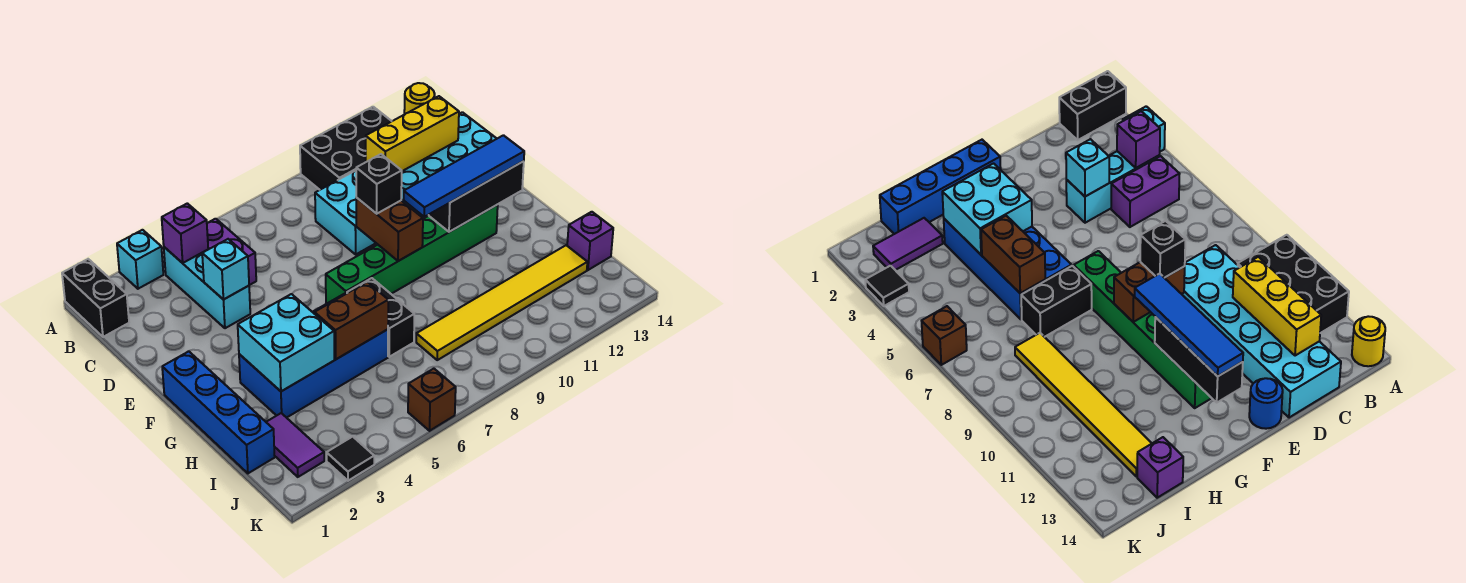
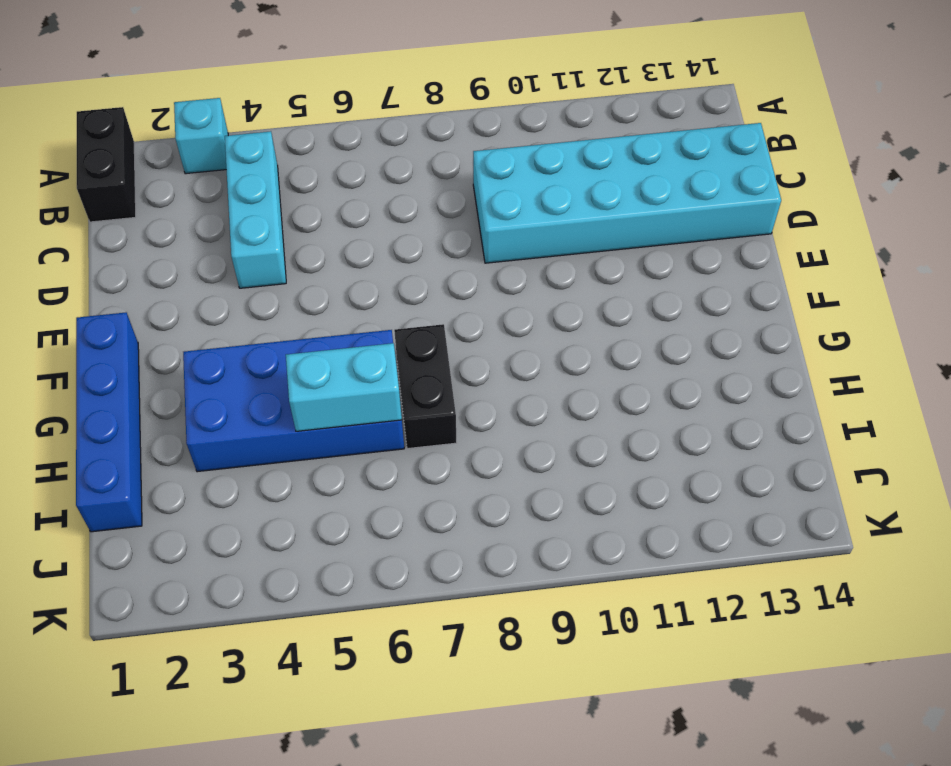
cyan 1x2 brick [286,343,402,431] -> brown 1x2 brick [315,282,388,359]
none -> black 2x3 brick [300,107,392,190]
none -> yellow 1x1 round brick [404,83,435,115]
none -> purple 1x2 brick [207,219,256,285]

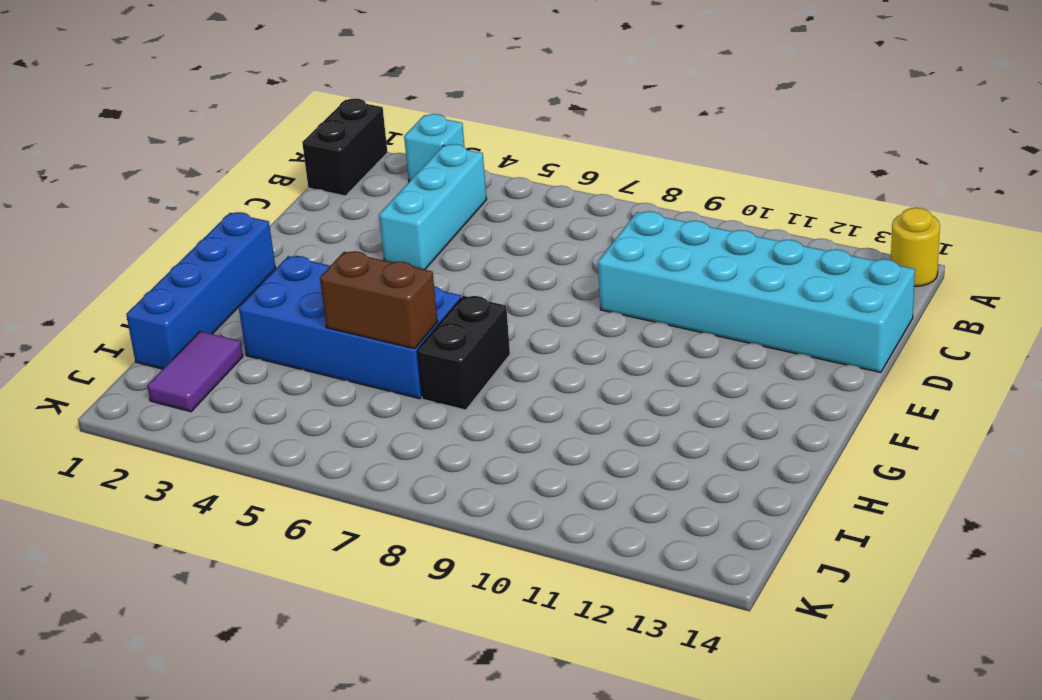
none -> black 2x3 brick [300,107,392,190]
none -> purple 1x2 brick [207,219,256,285]
none -> blue 1x1 round brick [1249,378,1283,429]

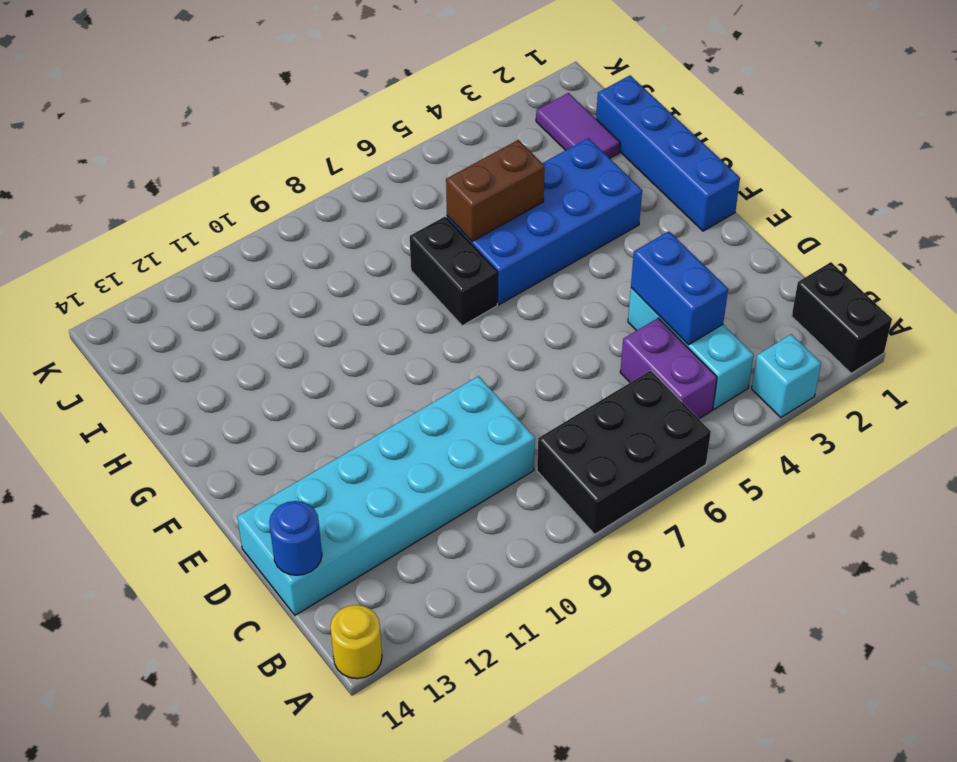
black 2x3 brick [537,370,711,534] -> black 2x3 brick moved to [300,107,392,190]
blue 1x2 brick [631,231,728,345] -> cyan 1x1 brick [202,239,249,300]
blue 1x1 round brick [269,501,322,575] -> blue 1x1 round brick moved to [1249,378,1283,429]
none -> green 1x6 brick [326,205,498,303]
none -> yellow 1x6 tile [416,245,587,360]
none -> purple 1x1 brick [567,212,613,270]

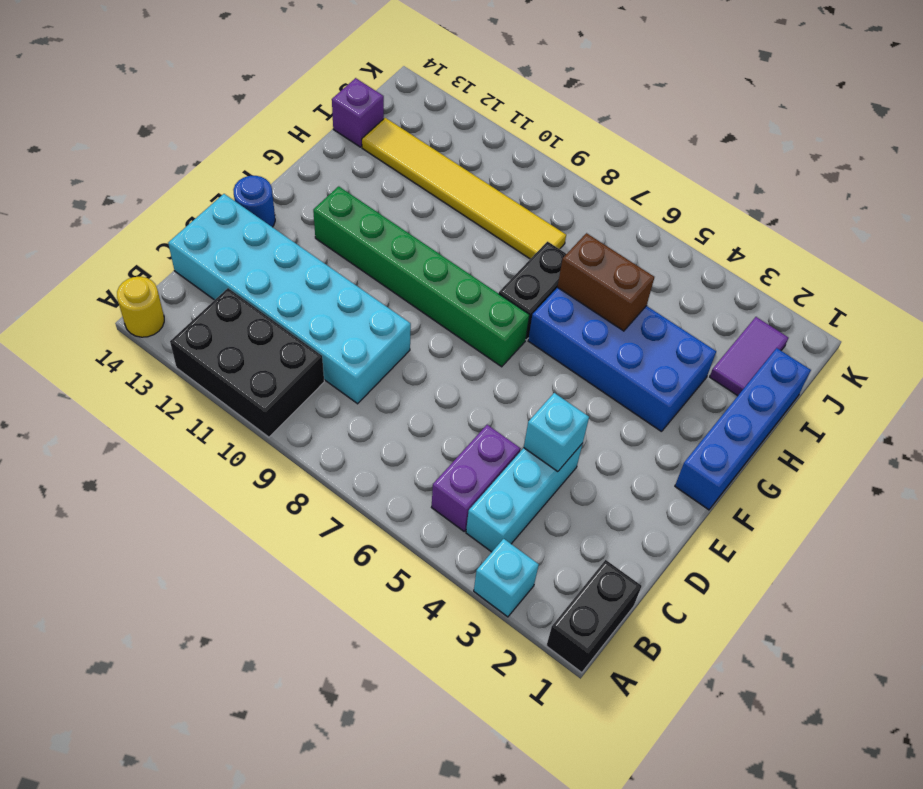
none -> black 1x1 tile [327,437,374,481]
none -> brown 1x1 brick [408,369,456,431]
none -> purple 1x1 brick [162,203,208,263]

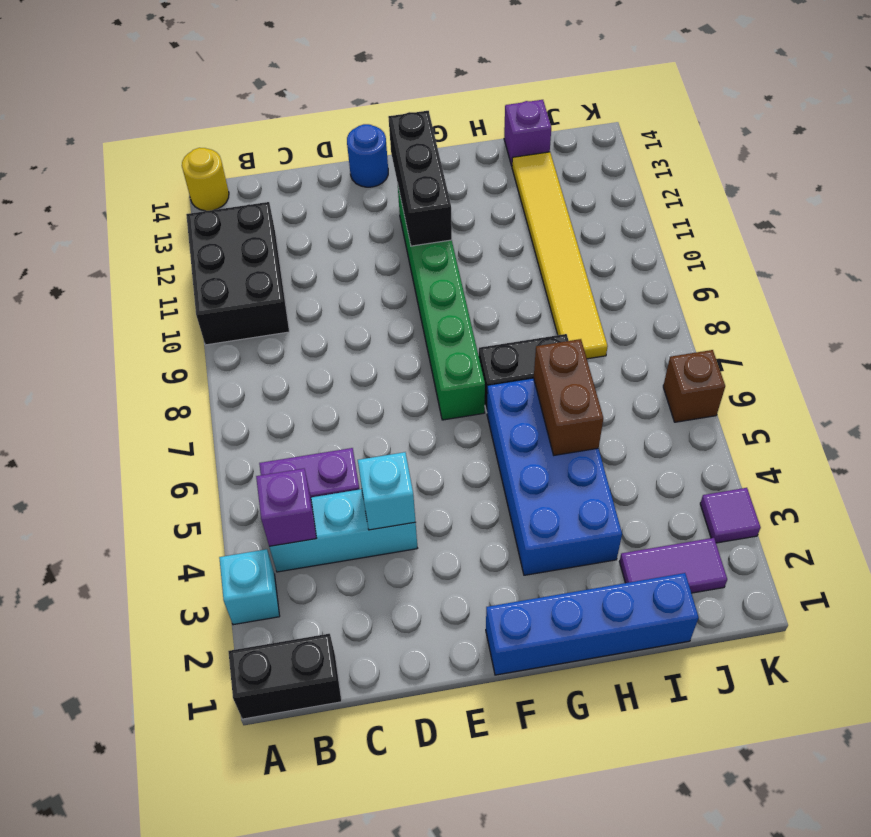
purple 1x1 tile [700,488,761,543] -> black 1x1 tile [327,437,374,481]
none -> cyan 2x6 brick [315,112,497,254]
none -> yellow 1x3 brick [366,96,459,171]
none -> brown 1x2 brick [356,198,423,261]

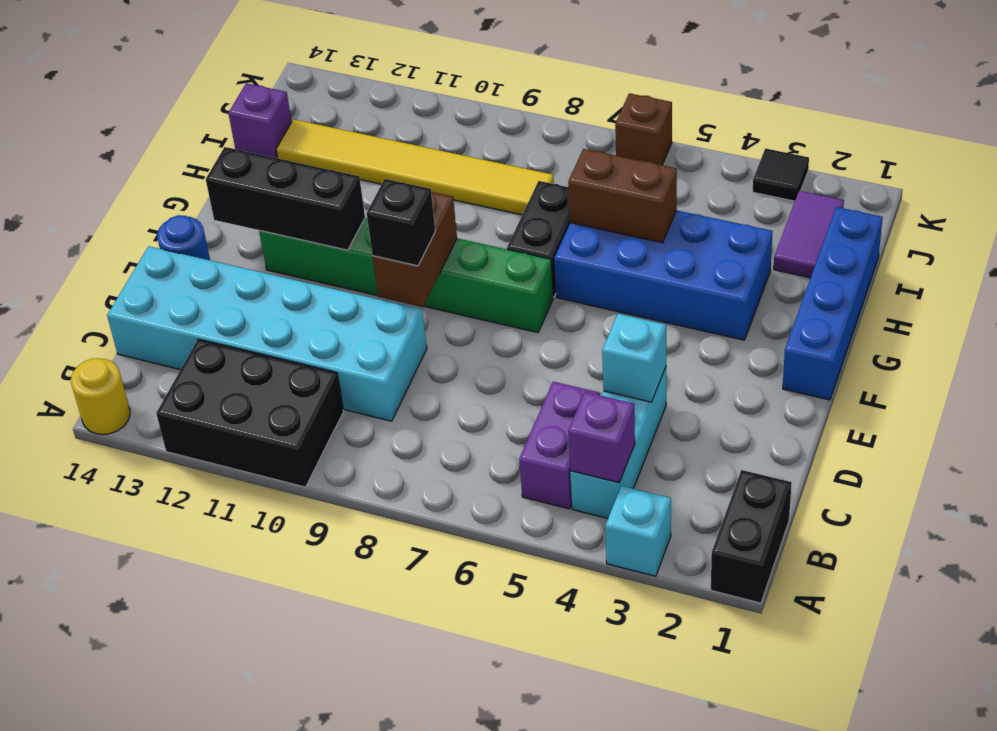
none -> yellow 1x3 brick [366,96,459,171]
none -> cyan 2x2 brick [238,294,334,391]
none -> blue 1x4 tile [404,135,524,217]

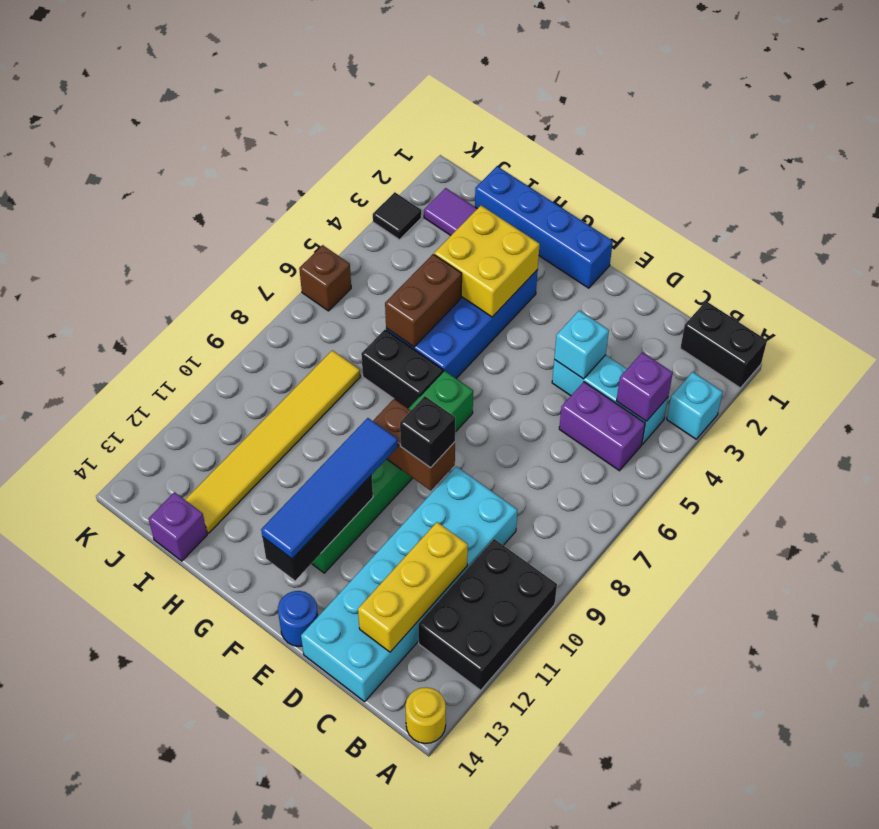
yellow 2x2 brick [434,206,540,317] -> cyan 2x2 brick [238,294,334,391]

